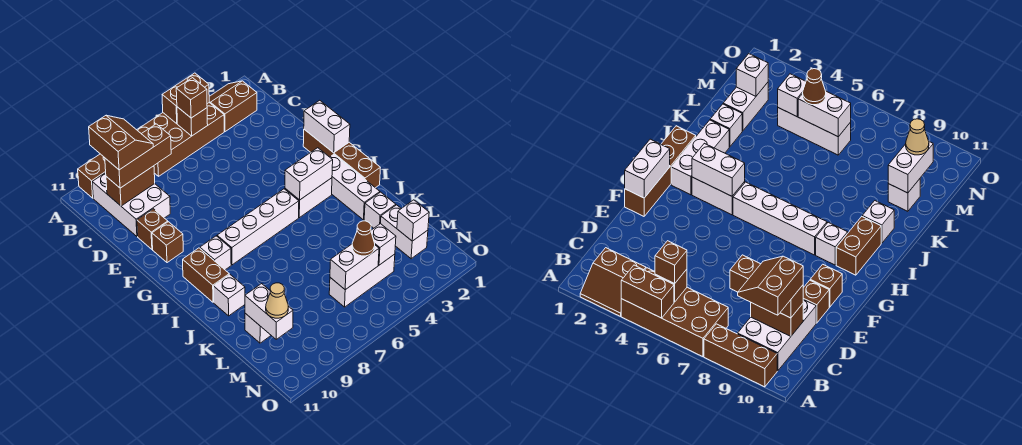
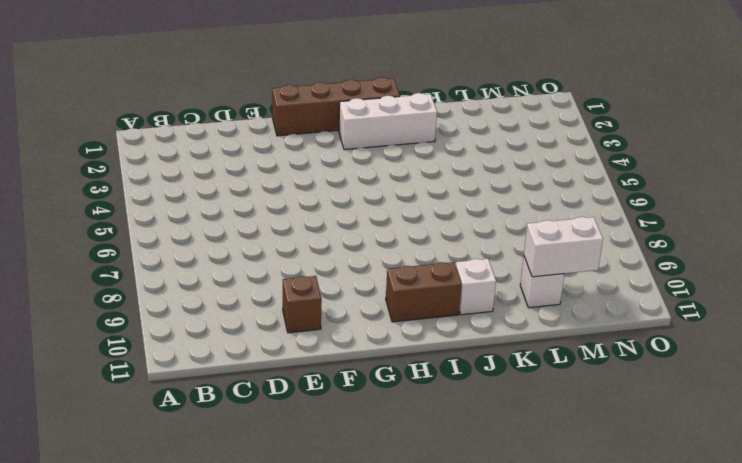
none -> brown 2x2 slope [209,81,257,132]
none -> brown 2x4 brick [137,103,224,176]
none -> brown 1x3 brick [78,154,106,198]
none -> white 2x3 brick [92,173,170,236]

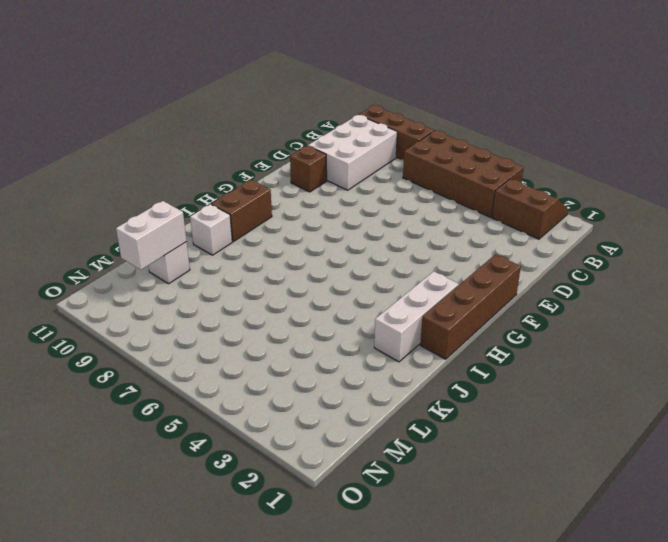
none -> brown 1x1 brick [152,222,183,263]
none -> white 1x2 brick [285,178,332,218]
none -> white 1x4 brick [217,189,299,265]
none -> white 1x1 brick [200,236,231,270]

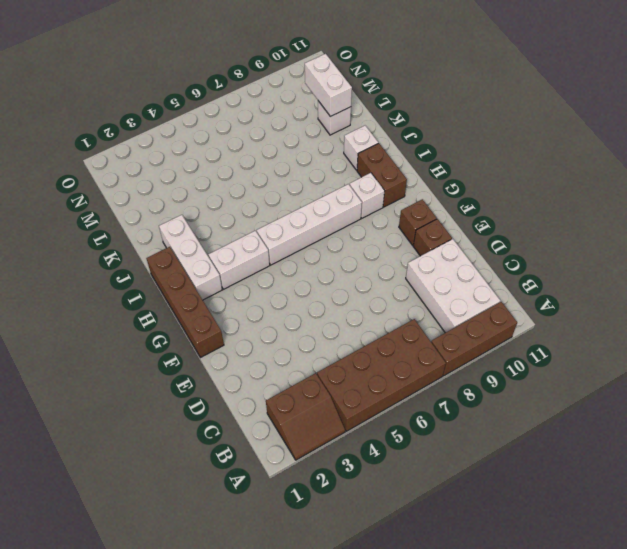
none -> white 1x1 brick [364,192,396,228]
none -> white 1x2 brick [381,205,428,259]
none -> white 1x3 brick [329,254,395,307]
none -> brown 1x2 brick [162,73,209,124]

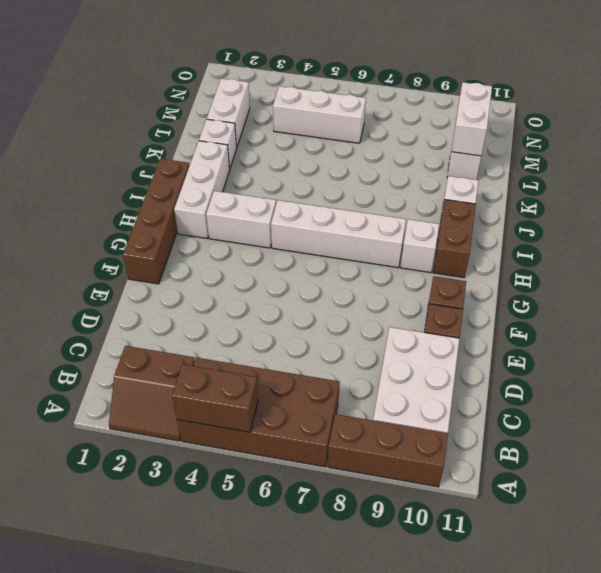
none -> brown 1x1 brick [177,107,208,136]
none -> brown 1x2 brick [106,166,155,206]
none -> white 1x2 brick [304,100,350,153]
none -> white 1x2 brick [285,148,333,200]

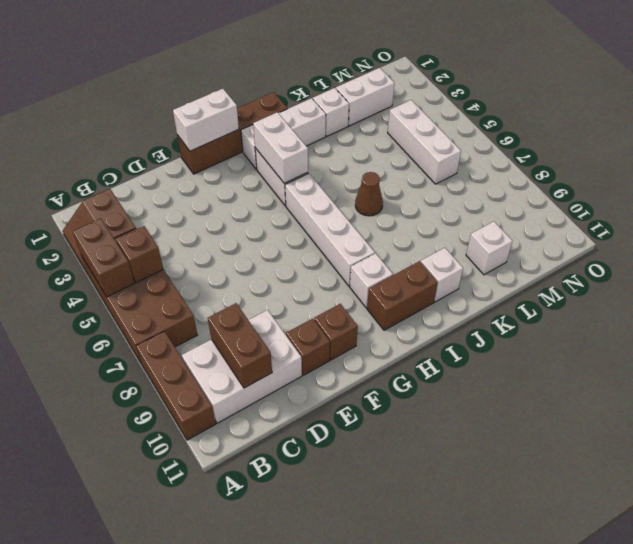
brown 1x1 cone [355,172,383,216] -> brown 1x1 cone moved to [352,221,375,256]
none -> white 1x2 brick [245,284,293,339]
none -> white 1x1 brick [397,200,429,241]
none -> white 1x1 brick [371,224,396,265]
none -> white 1x2 brick [330,244,379,290]

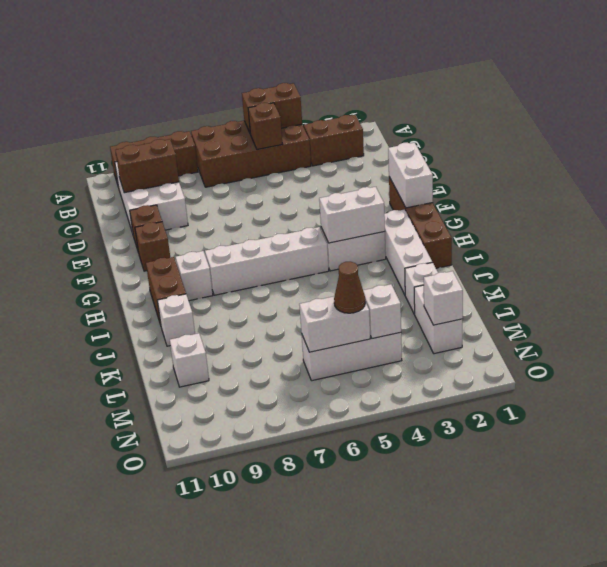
none -> white 1x2 brick [245,284,293,339]
none -> brown 1x1 brick [176,78,207,118]
none -> brown 1x3 brick [105,124,171,188]
none -> tan 1x1 cone [266,283,288,318]

